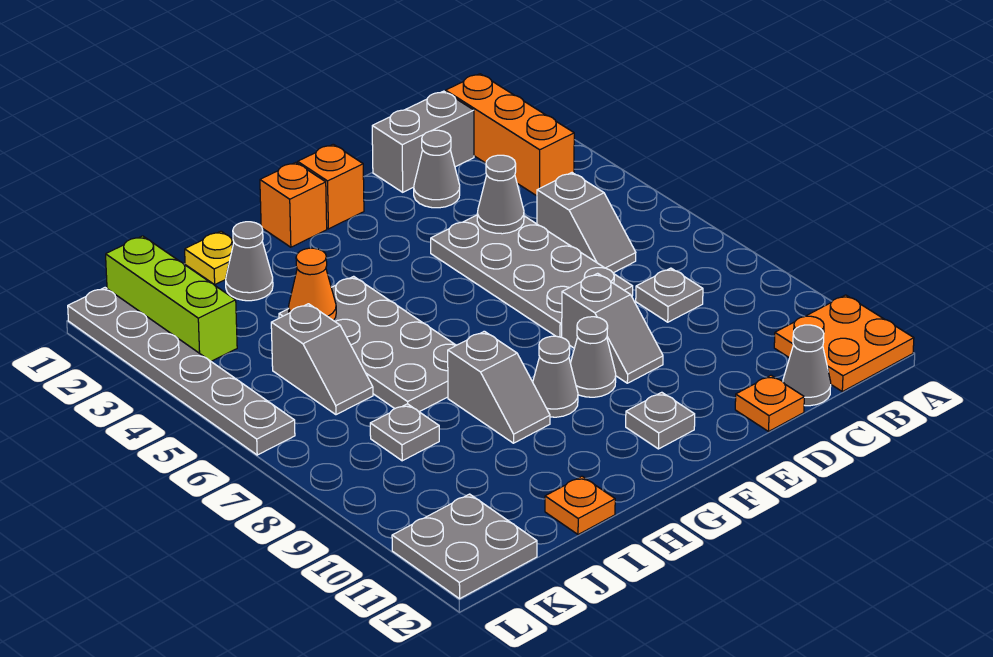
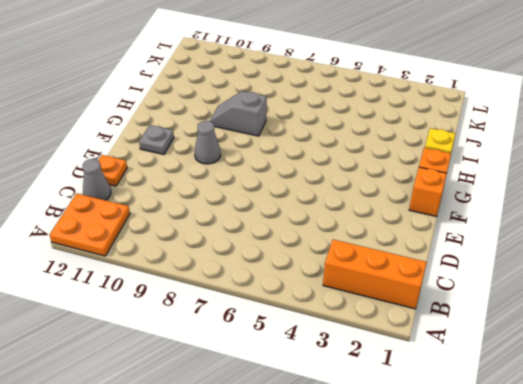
none -> grey 1x2 brick [372,91,474,192]
none -> grey 1x2 slope [537,173,636,273]
none -> grey 1x1 plate [636,268,703,322]

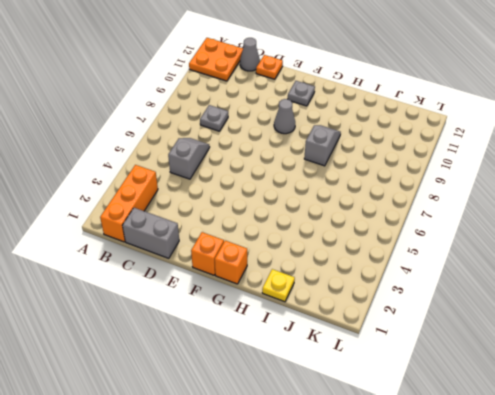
none -> grey 1x1 cone [414,130,460,208]
none -> grey 2x4 plate [431,215,633,337]
none -> grey 1x2 slope [562,273,663,383]

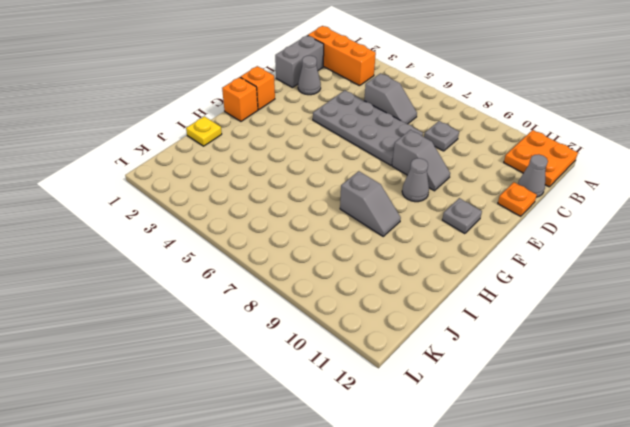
none -> grey 1x1 cone [533,336,578,417]
none -> grey 2x4 plate [279,276,456,412]
none -> grey 1x1 cone [226,222,273,301]

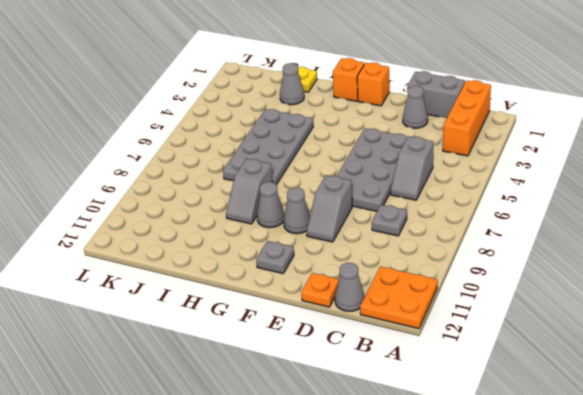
none -> orange 1x1 plate [545,476,615,535]
none -> grey 1x2 slope [271,304,373,415]
none -> grey 1x1 plate [370,404,439,461]

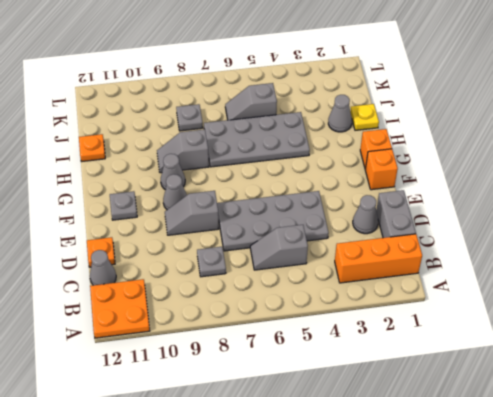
none -> lime 1x3 brick [106,236,237,361]
none -> grey 2x2 plate [392,494,537,599]
none -> grey 1x6 plate [68,288,295,455]

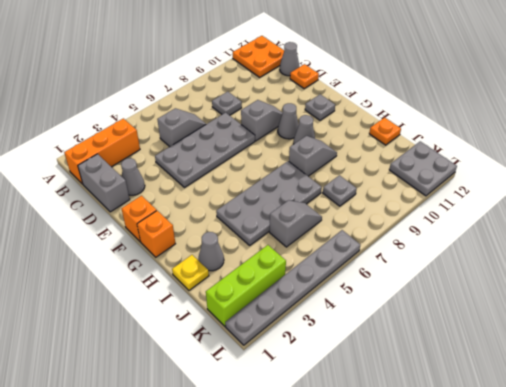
none -> grey 1x1 cone [477,155,524,234]
none -> orange 1x1 cone [289,248,336,320]

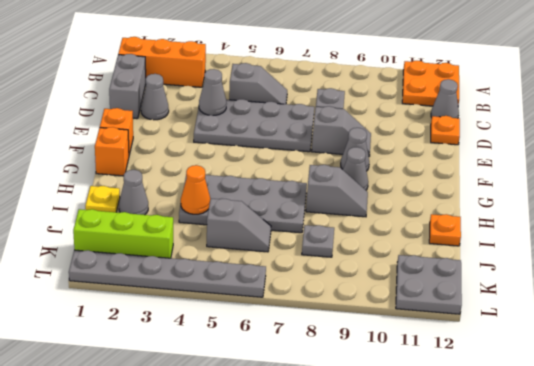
none -> grey 1x1 plate [626,392,695,449]

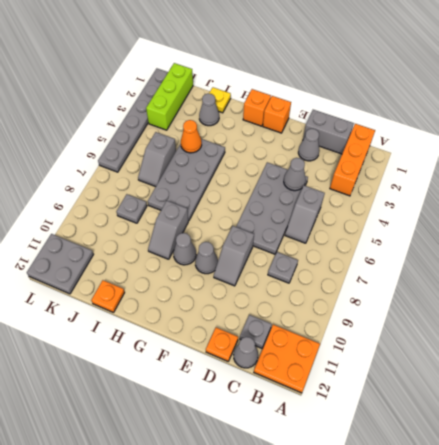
grey 1x1 plate [240,315,272,348] -> grey 1x1 plate moved to [626,392,695,449]

